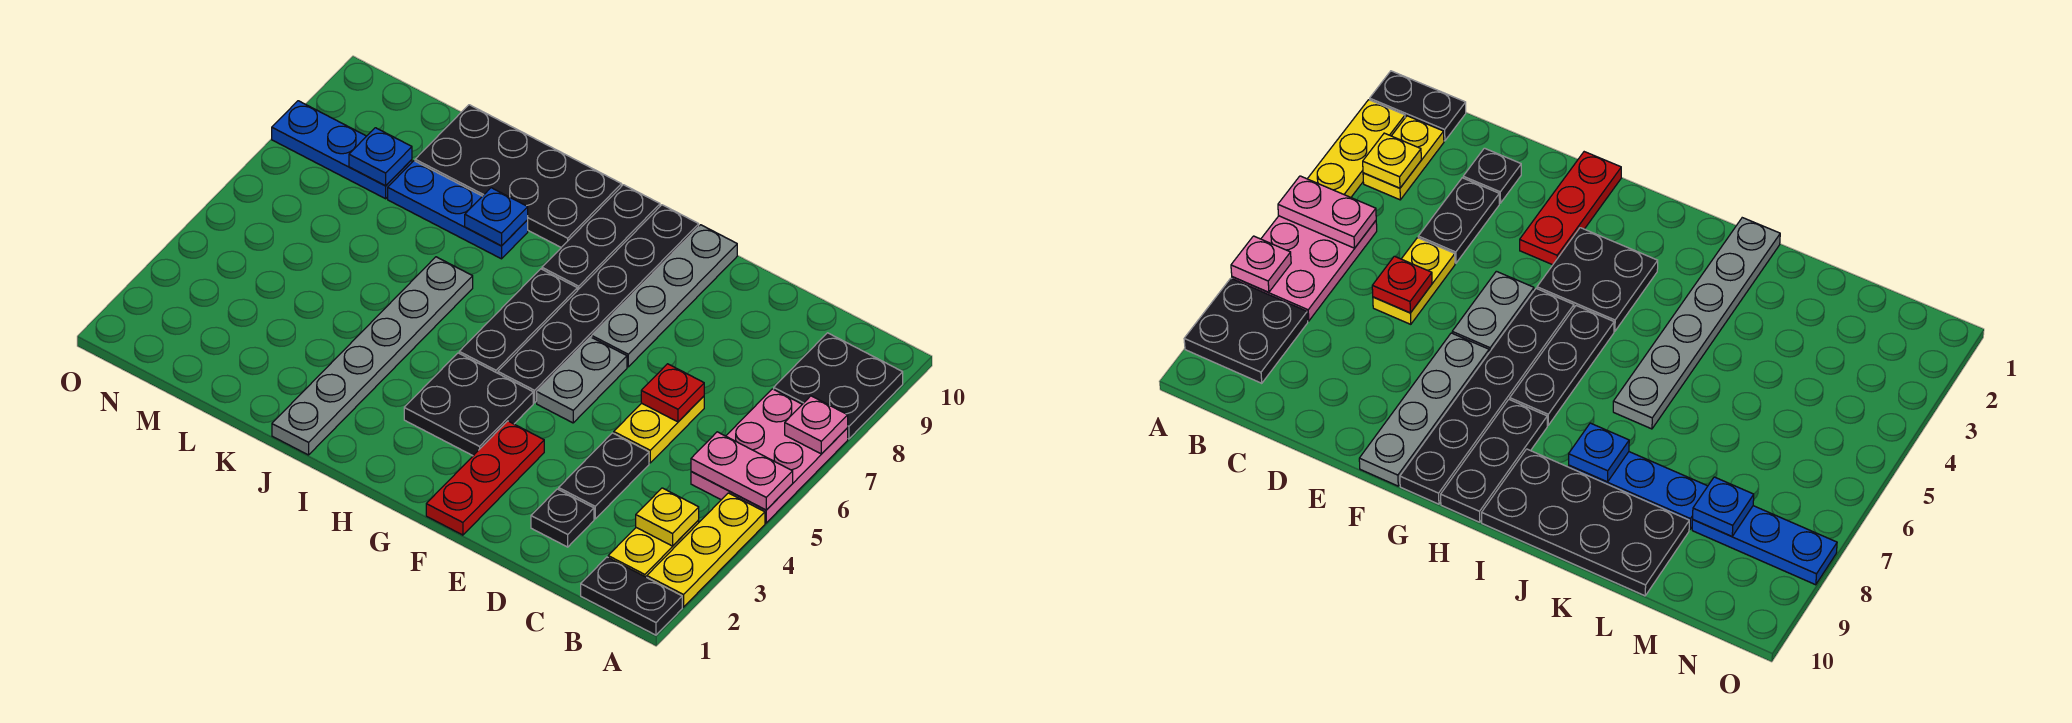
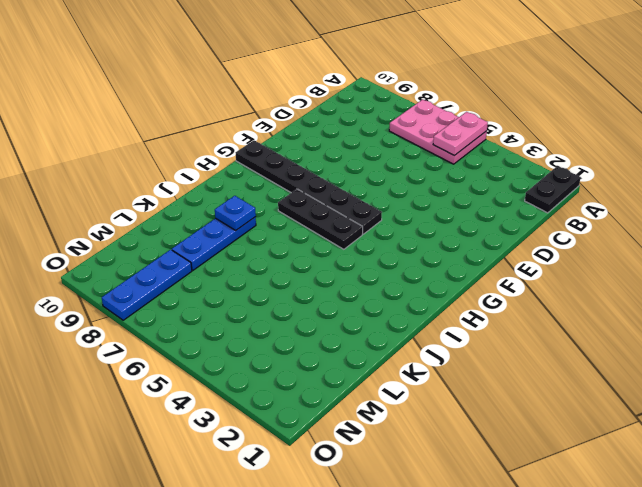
none -> yellow 1x3 plate [647,493,765,607]
none -> black 2x2 plate [774,333,903,439]
none -> yellow 1x2 plate [608,520,699,577]

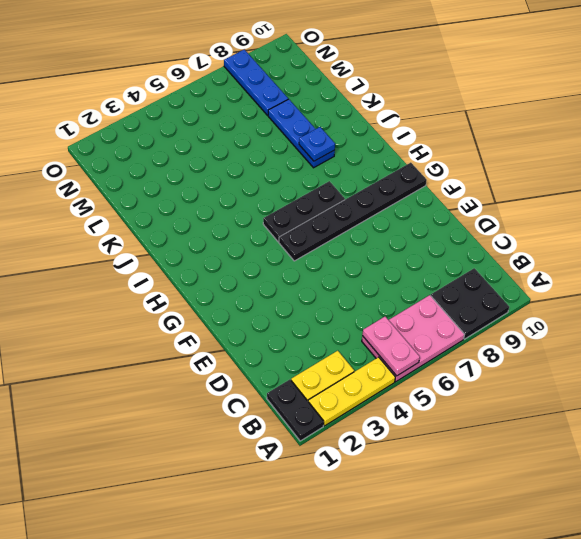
none -> black 1x1 plate [531,489,594,547]
none -> black 1x2 plate [559,433,649,519]
none -> yellow 1x2 plate [614,396,704,463]

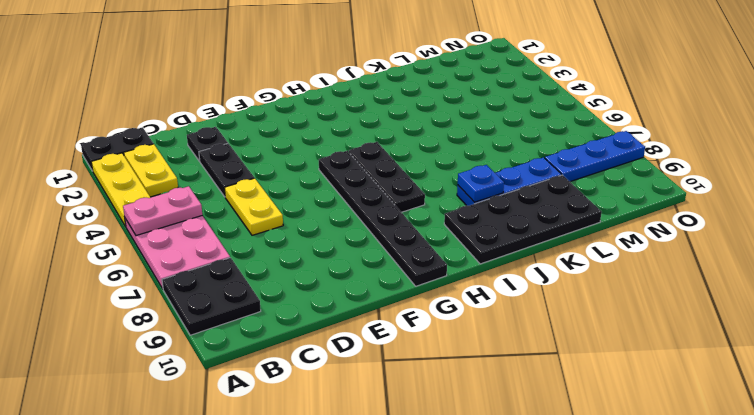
none -> red 1x3 plate [426,421,544,535]
none -> grey 1x2 plate [537,337,627,423]
none -> grey 1x4 plate [592,225,737,367]

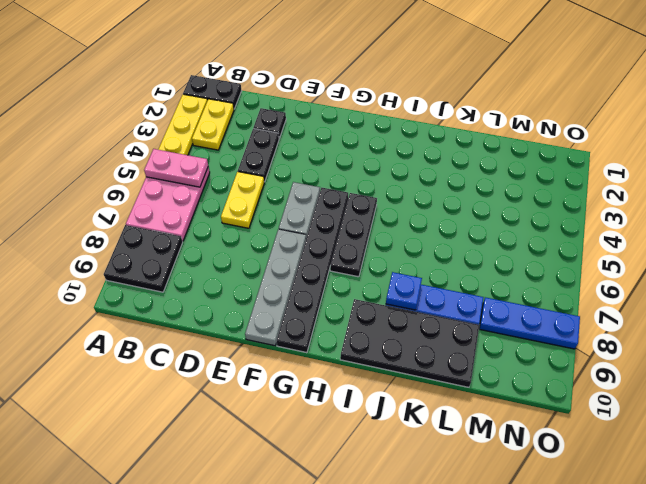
none -> red 1x3 plate [426,421,544,535]
none -> black 2x2 plate [404,353,533,456]
none -> black 1x3 plate [542,185,660,290]

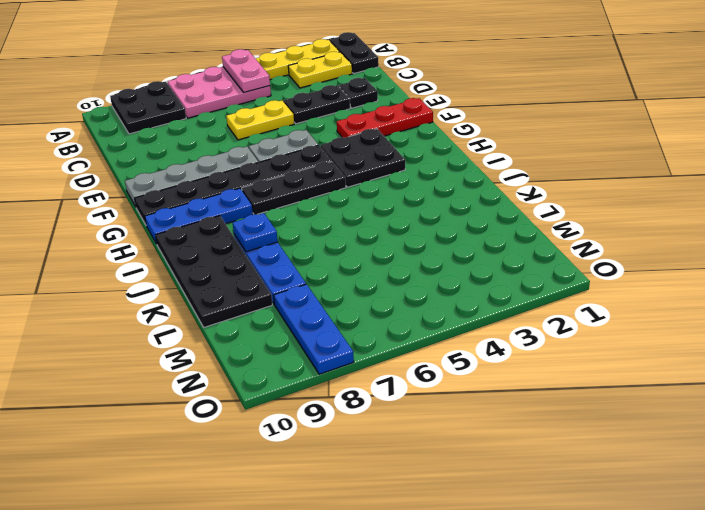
blue 1x3 plate [145,188,253,244] -> black 1x3 plate [542,185,660,290]
none -> grey 1x6 plate [272,257,473,455]
none -> pink 1x1 plate [785,396,848,454]
none -> yellow 1x1 plate [636,488,699,546]

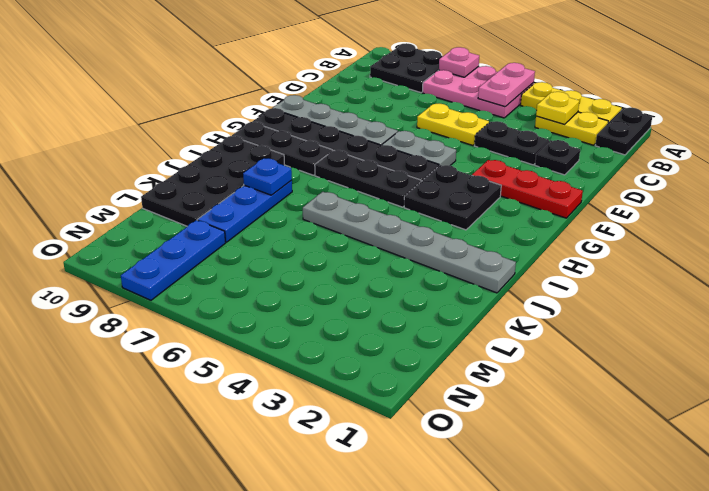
none -> red 1x1 plate [641,364,704,422]
none -> blue 1x1 plate [349,128,412,186]

